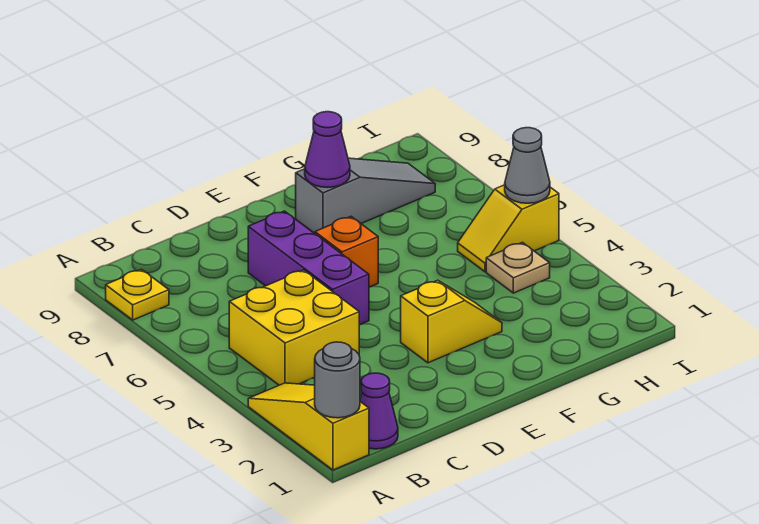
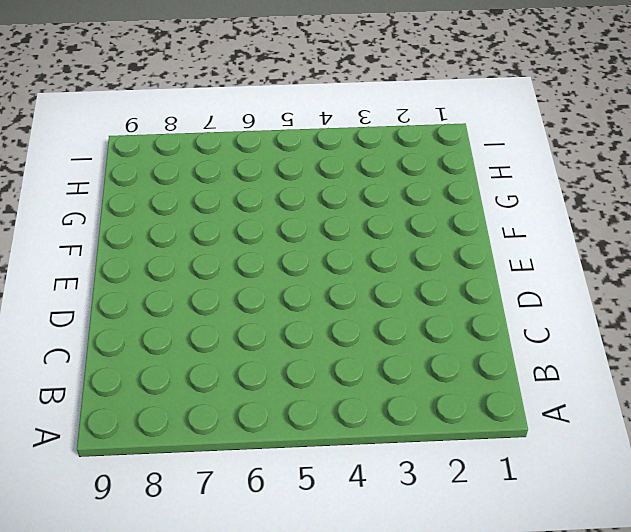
none -> yellow 1x3 slope [248,383,369,470]
none -> yellow 1x1 plate [106,269,169,320]
none -> purple 1x1 cone [360,373,398,449]

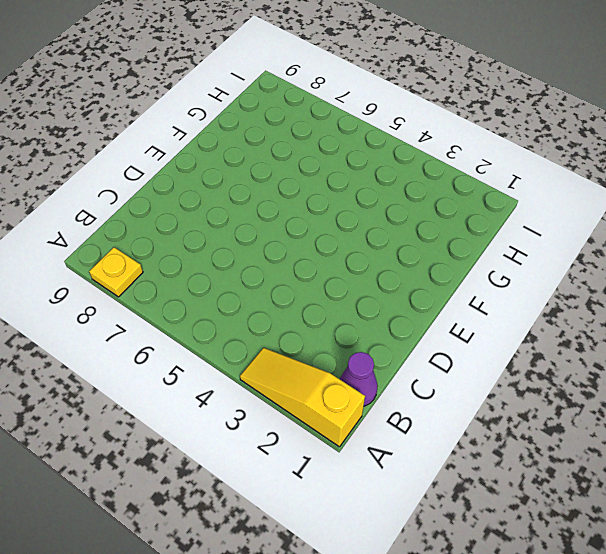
none -> yellow 2x2 brick [229,270,359,385]
none -> purple 1x3 brick [248,211,369,325]
none -> yellow 1x2 slope [401,280,502,363]

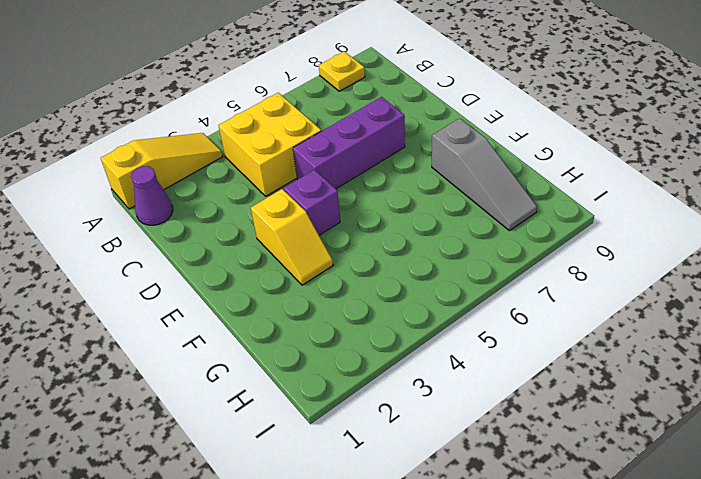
purple 1x1 brick [284,170,340,235] -> none
none -> orange 1x1 brick [315,217,378,287]
none -> tan 1x1 plate [486,242,550,293]
none -> yellow 1x2 slope [458,185,559,272]

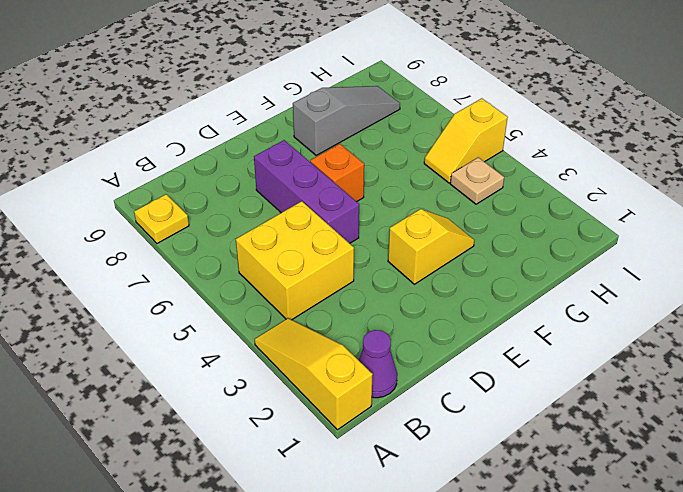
none -> grey 1x1 round brick [315,342,360,418]
none -> purple 1x1 cone [305,112,350,187]
none -> grey 1x1 cone [505,128,550,203]

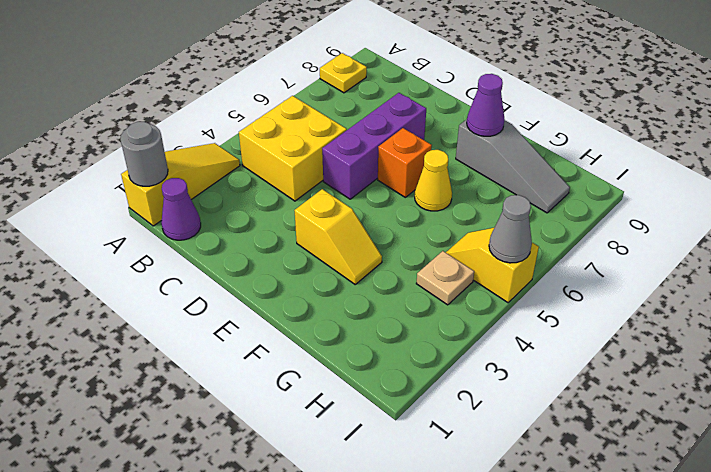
yellow 1x1 cone [415,150,452,211] -> none

